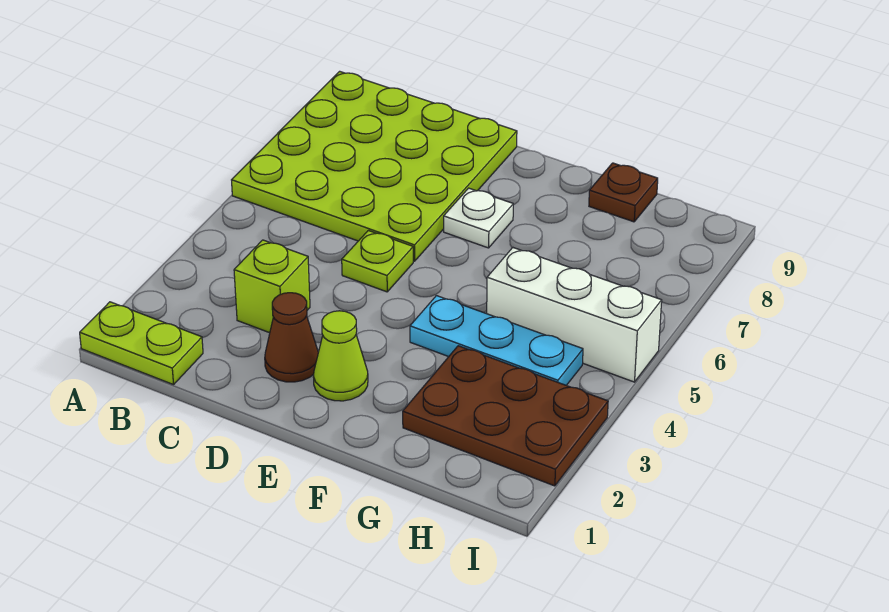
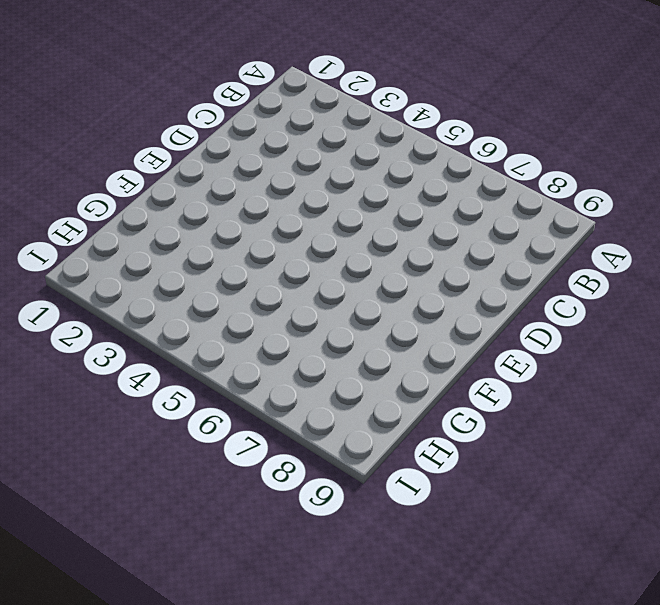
none -> lime 1x2 plate [80,302,203,385]
none -> lime 4x4 plate [232,71,517,261]

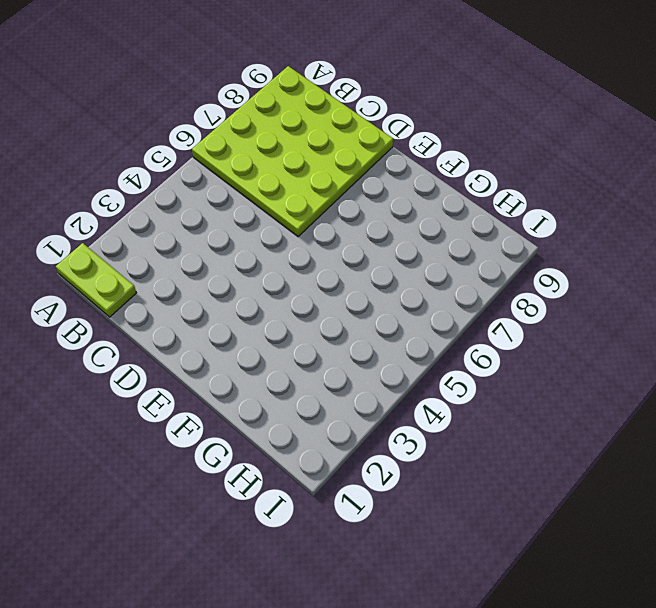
none -> lime 1x1 brick [234,240,310,333]
none -> brown 1x1 cone [265,293,318,382]

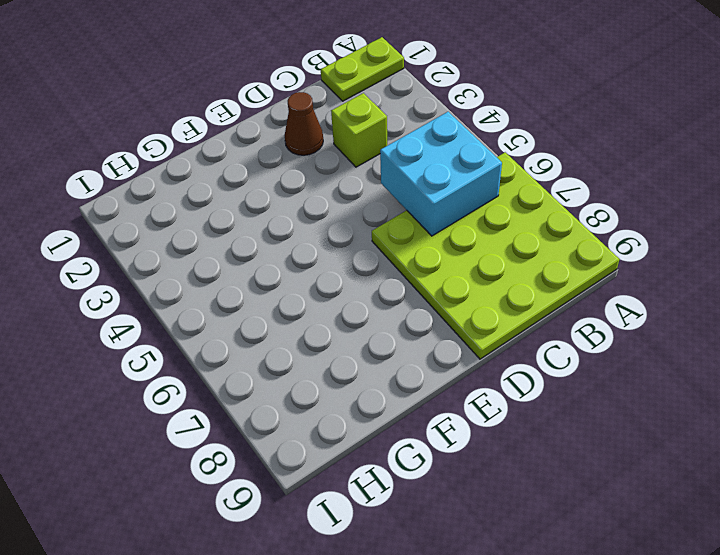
cyan 2x2 brick [380,112,502,236] -> none
none -> lime 1x1 plate [342,230,413,292]
none -> lime 1x1 cone [313,311,368,401]

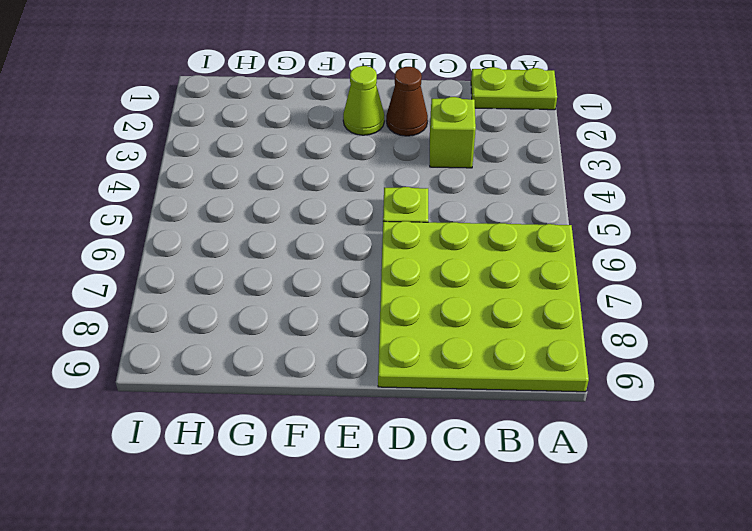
none -> white 1x1 plate [444,188,513,248]
none -> cyan 1x3 plate [410,296,583,385]

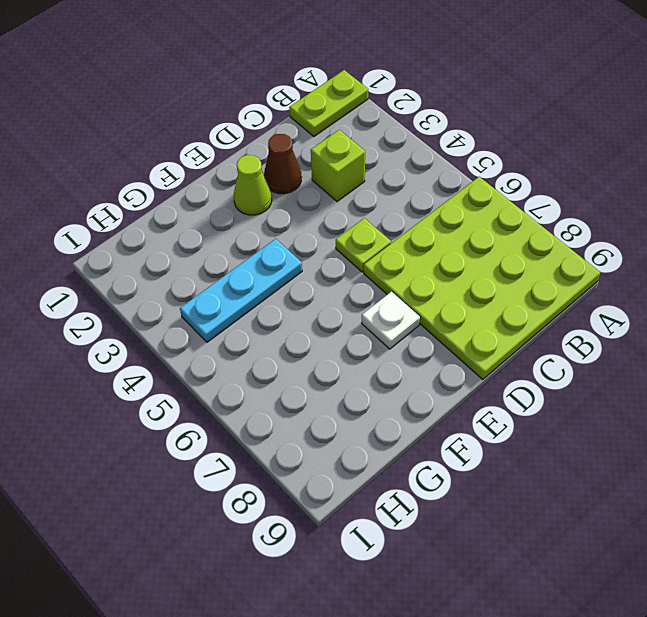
none -> brown 2x3 plate [403,346,608,486]
none -> white 1x3 brick [487,248,662,382]

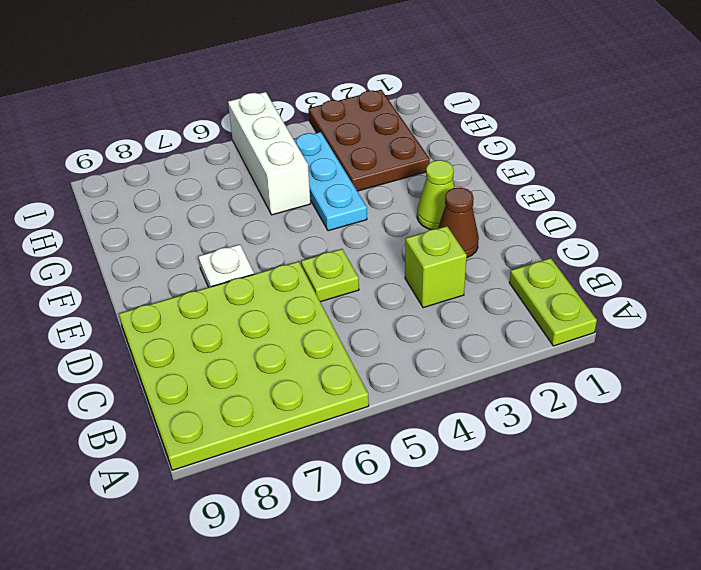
none -> brown 1x1 plate [589,163,658,222]

